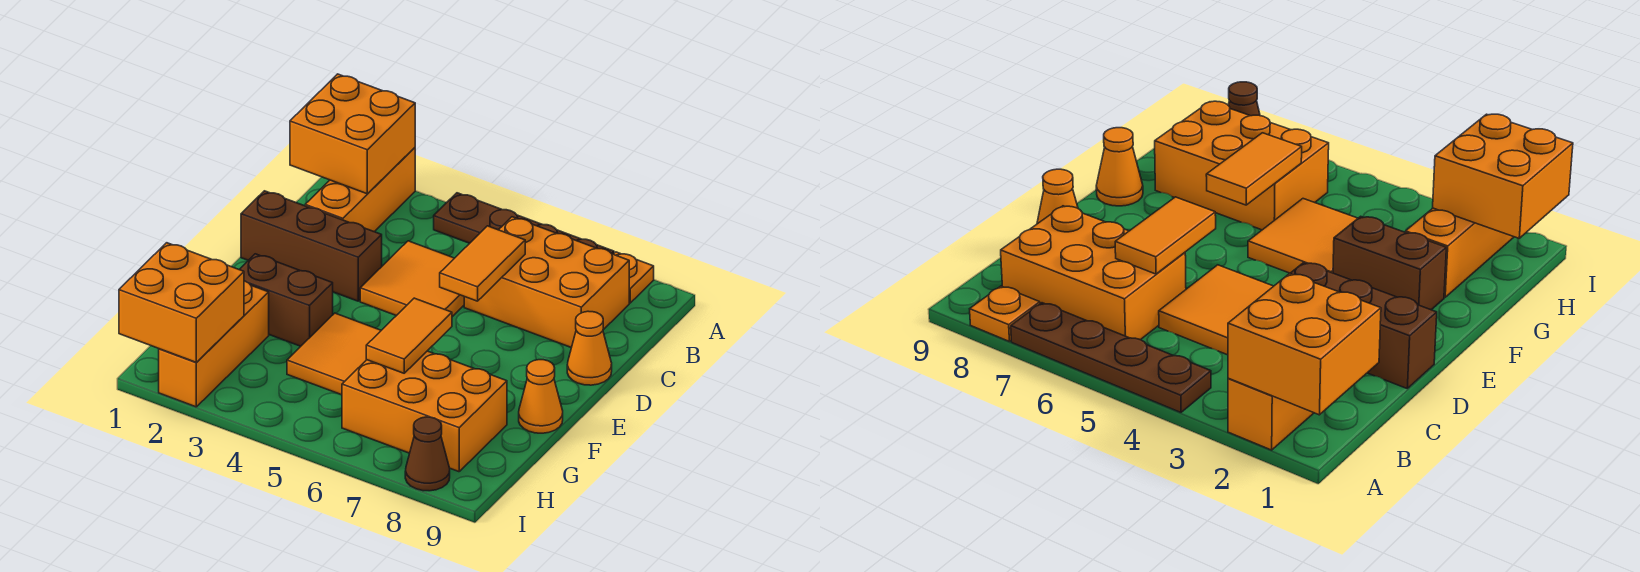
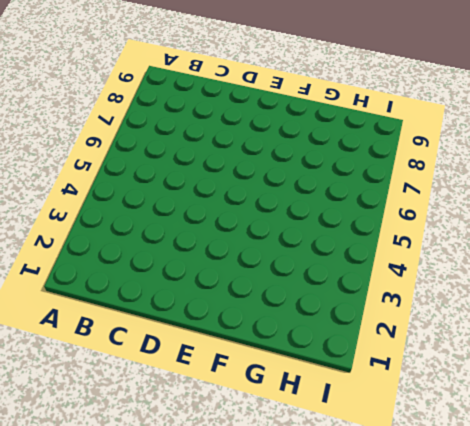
none -> orange 1x3 brick [305,148,415,232]
none -> brown 1x4 plate [434,193,614,254]
none -> orange 1x1 plate [614,252,654,303]

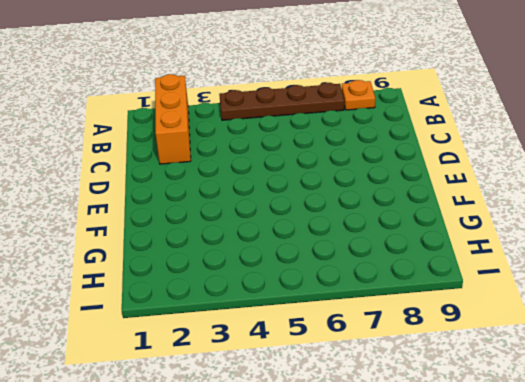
none -> orange 2x3 brick [464,217,629,348]
none -> orange 2x2 tile [360,241,464,317]
none -> brown 1x3 brick [241,191,382,301]

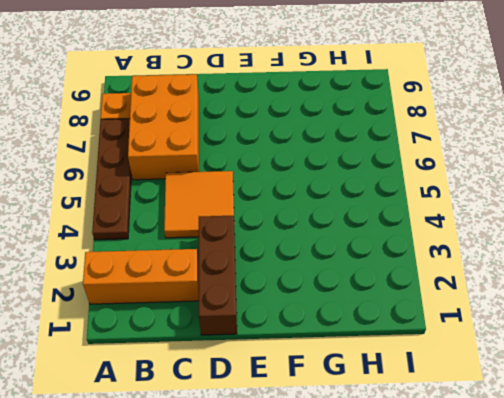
none -> orange 1x1 cone [567,311,612,385]
none -> brown 1x2 brick [239,254,333,346]
none -> orange 2x2 tile [287,313,381,395]

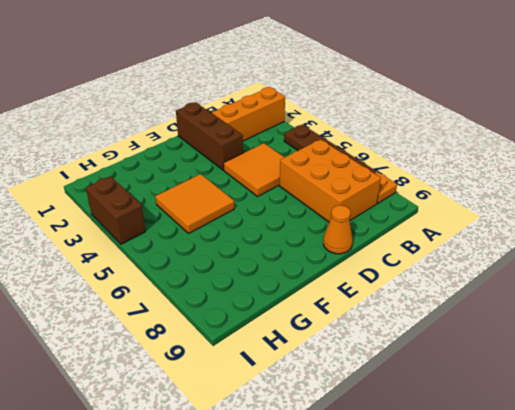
brown 1x2 brick [86,176,146,244] -> brown 1x2 brick moved to [239,254,333,346]
none -> orange 1x1 cone [519,360,563,433]
none -> orange 1x3 brick [159,281,269,407]
none -> orange 2x3 brick [342,351,507,472]

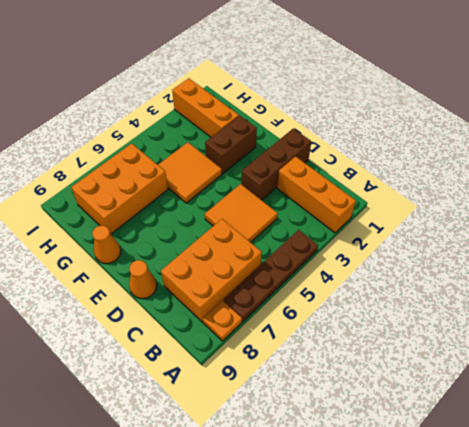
none -> brown 1x1 cone [405,417,450,491]
none -> orange 2x2 brick [290,74,415,194]
none -> orange 1x2 tile [440,226,525,301]

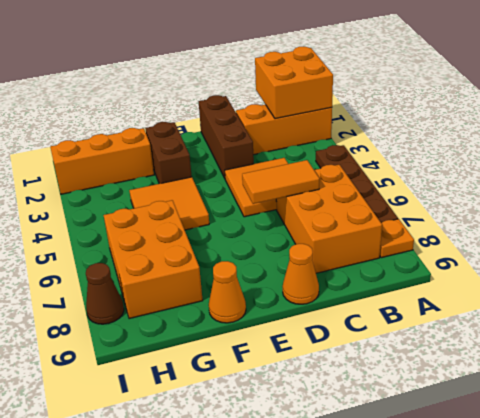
none -> orange 1x2 tile [366,298,452,373]
none -> orange 2x2 brick [119,243,244,362]

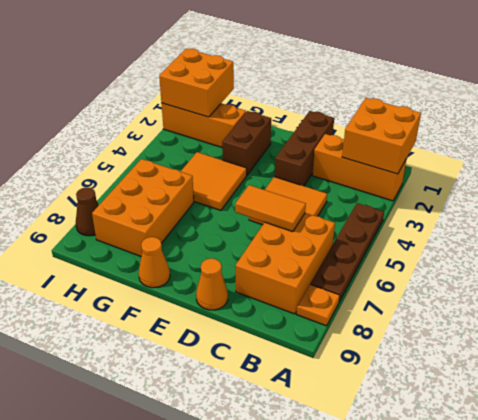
none -> orange 1x2 tile [366,298,452,373]

